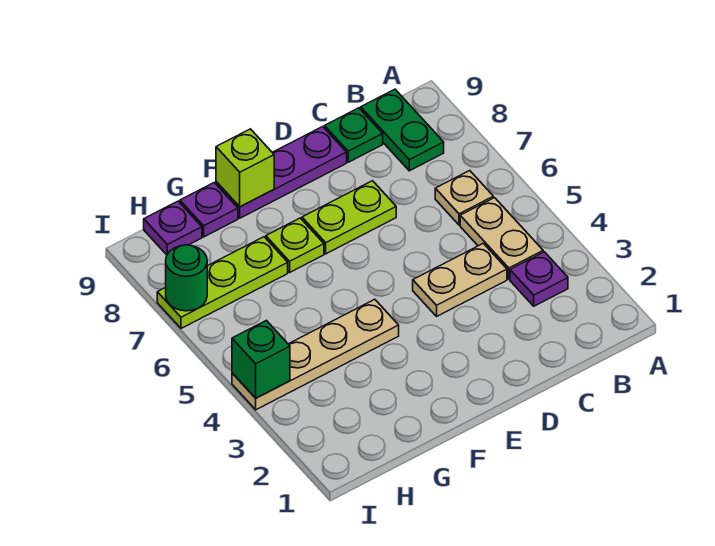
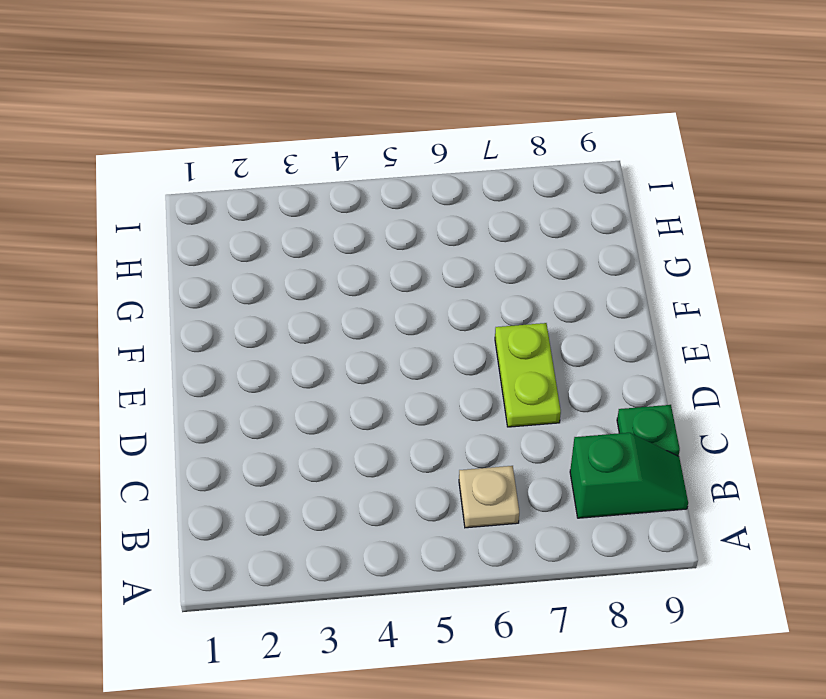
green 1x2 slope [570,433,688,518] -> green 1x2 plate [361,89,444,171]
none -> purple 1x1 plate [510,252,568,306]
none -> tan 1x2 plate [460,198,543,279]
none -> tan 1x2 plate [413,243,507,316]

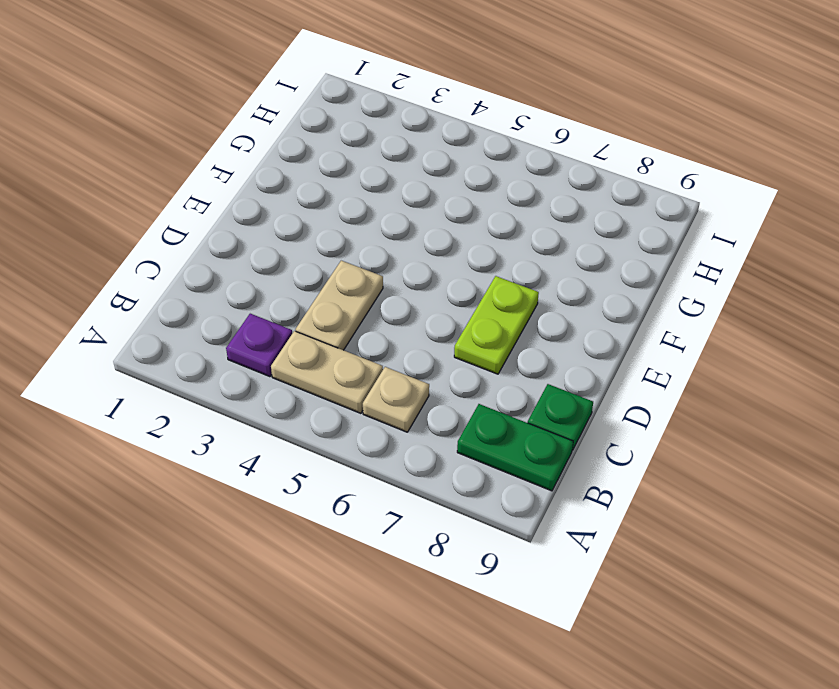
none -> purple 1x3 plate [216,127,347,218]
none -> tan 1x4 plate [232,299,399,410]
none -> lime 1x1 plate [266,218,324,272]

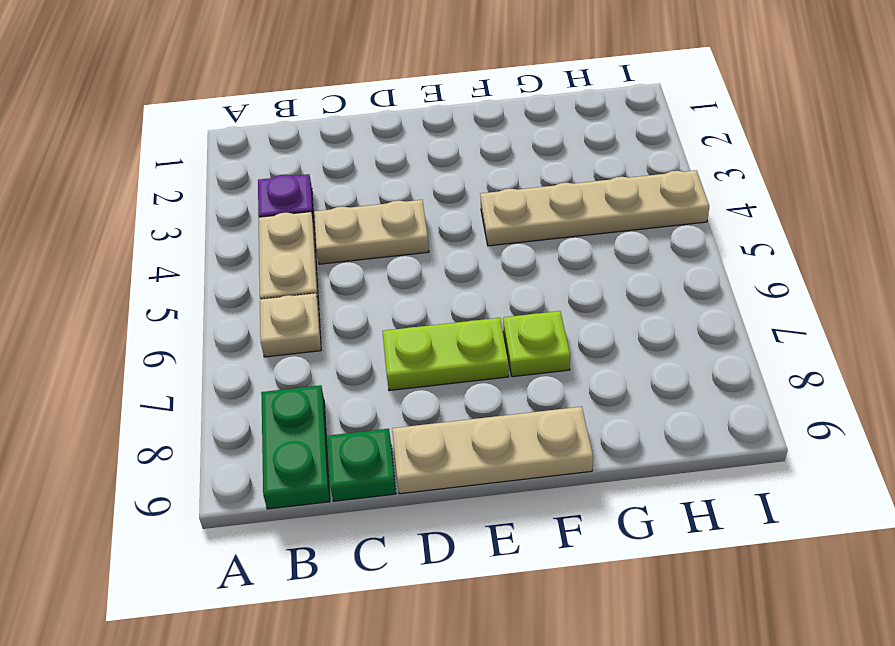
tan 1x3 plate [392,407,593,494] -> purple 1x3 plate [216,127,347,218]
none -> lime 1x3 plate [157,237,288,328]
none -> purple 1x1 plate [180,183,238,237]
none -> purple 1x1 plate [144,201,202,255]

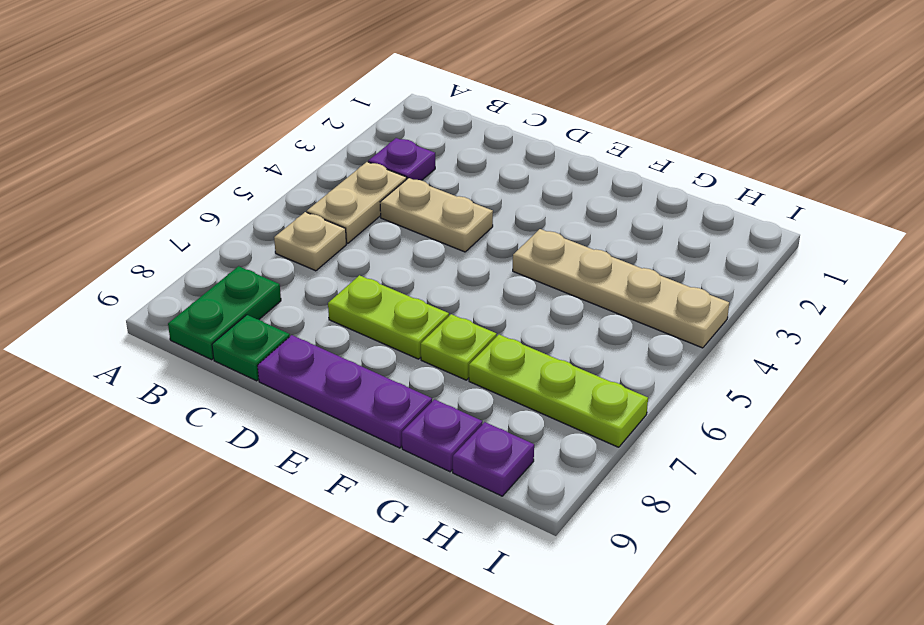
none -> lime 1x1 brick [216,129,274,207]
none -> green 1x1 brick [232,320,290,398]
none -> green 1x1 round brick [166,245,207,311]

